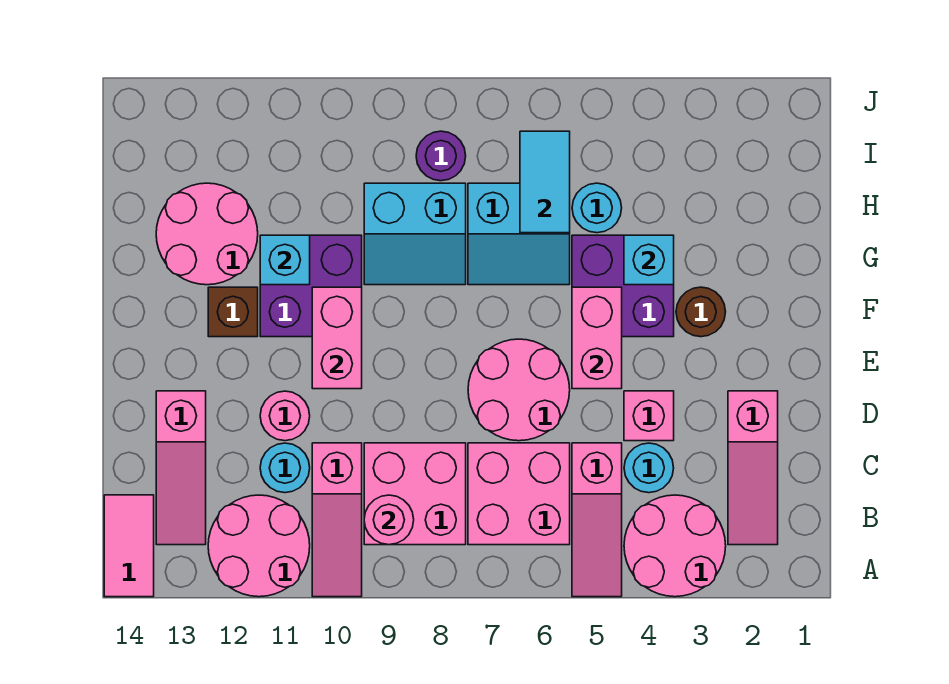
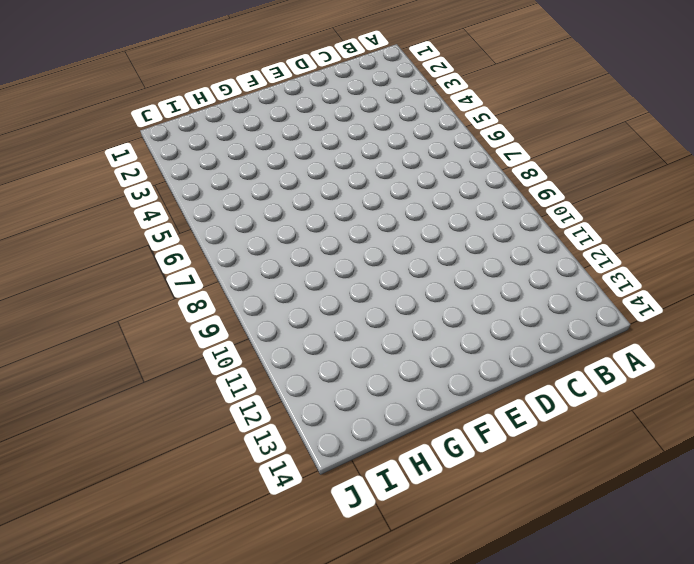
none -> pink 2x2 round brick [624,495,726,597]
none -> pink 1x3 slope [572,443,622,597]
none -> pink 1x3 slope [312,443,362,597]

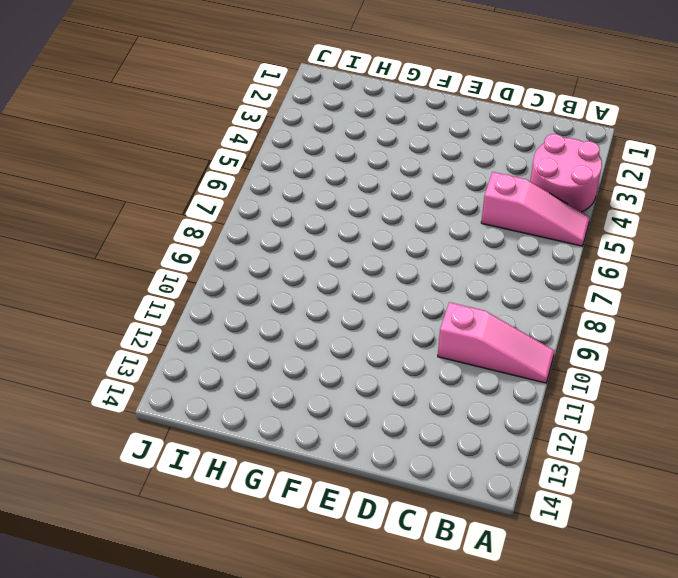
none -> pink 2x2 round brick [208,495,310,597]
none -> pink 1x2 tile [104,495,154,597]
none -> pink 1x3 slope [728,391,778,545]

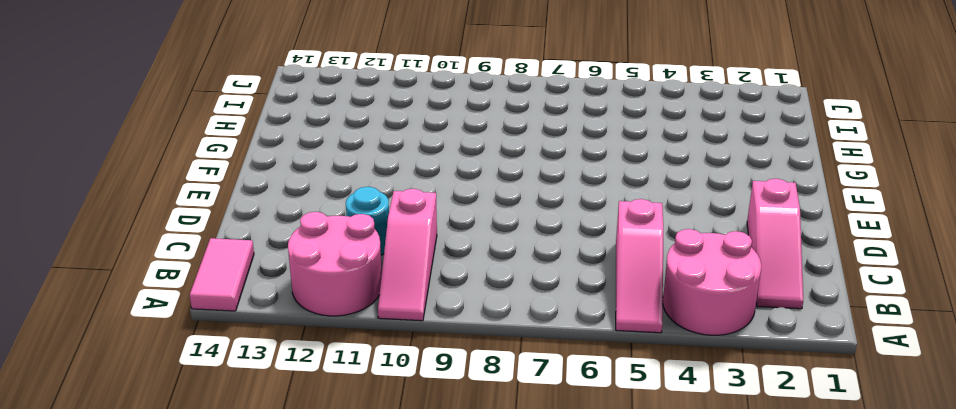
none -> pink 2x2 brick [468,443,570,545]
none -> pink 2x2 brick [364,443,466,545]
none -> pink 1x3 slope [156,391,206,545]

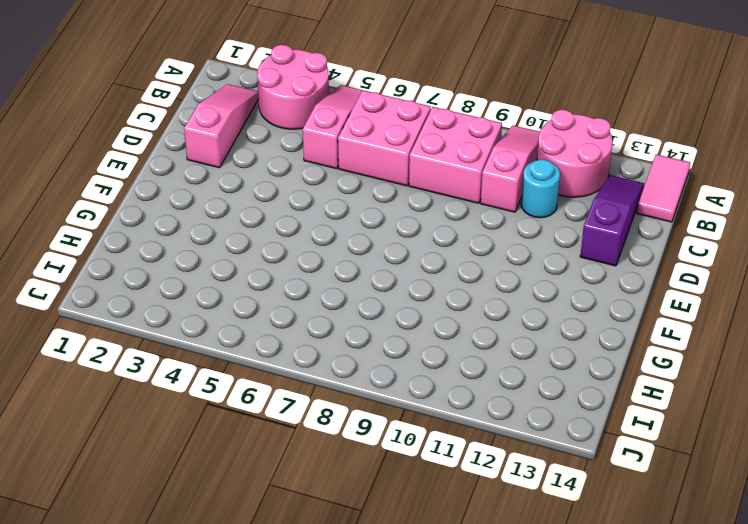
purple 1x3 slope [580,175,644,266] -> pink 1x3 slope [156,391,206,545]
none -> cyan 1x1 round brick [624,443,674,493]
none -> pink 1x1 brick [624,391,674,441]
none -> pink 2x2 round brick [468,339,570,441]

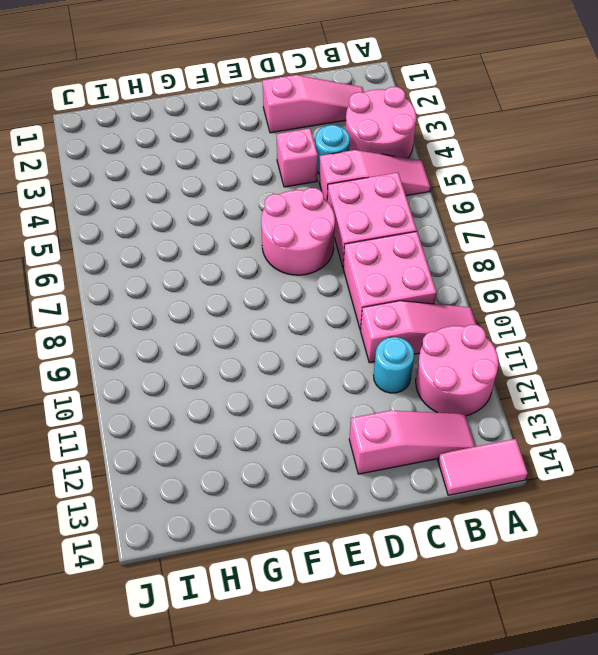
none -> pink 1x1 round brick [260,391,310,441]
none -> brown 1x1 round brick [676,287,726,337]
none -> purple 2x2 brick [572,235,674,337]

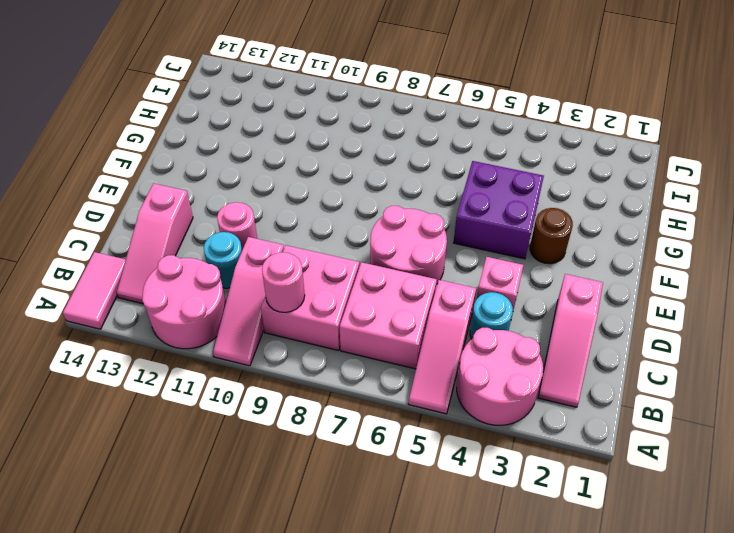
none -> purple 2x2 brick [260,235,362,337]
none -> brown 1x1 brick [208,287,258,337]
none -> cyan 2x2 slope [468,183,570,285]

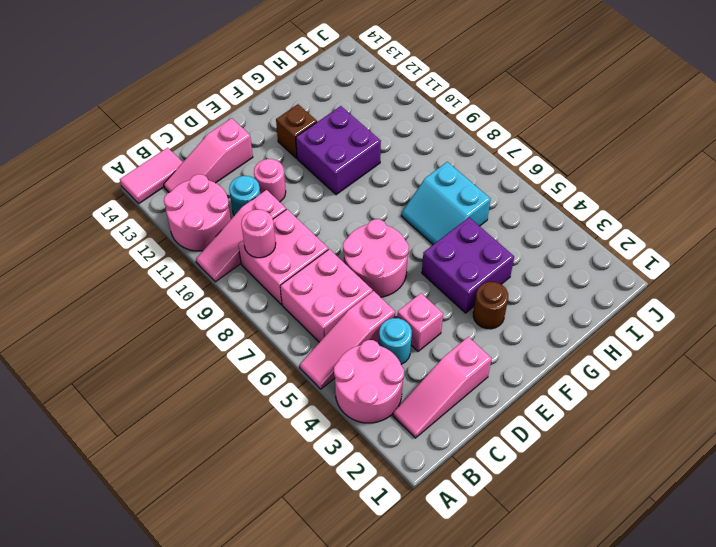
none -> cyan 2x2 slope [364,183,466,285]
none -> pink 2x2 round brick [156,183,258,285]
none -> cyan 1x1 round brick [572,183,622,233]

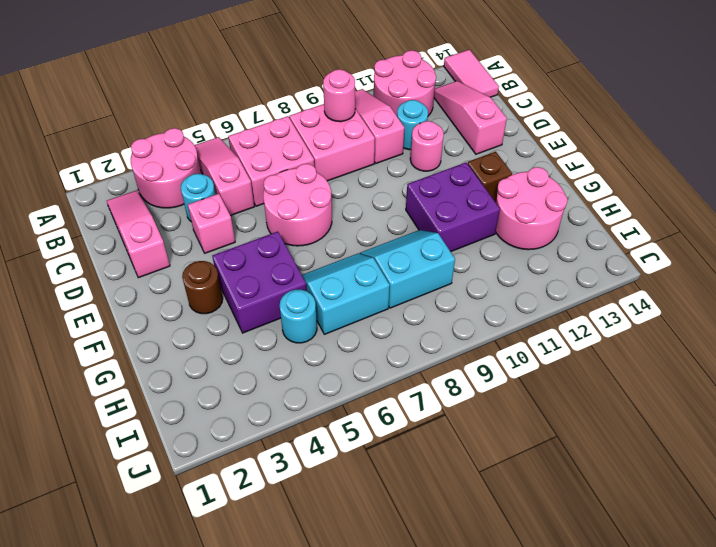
none -> purple 1x1 round brick [416,131,466,181]
none -> pink 1x2 brick [572,287,622,389]
none -> pink 1x2 brick [312,287,362,389]

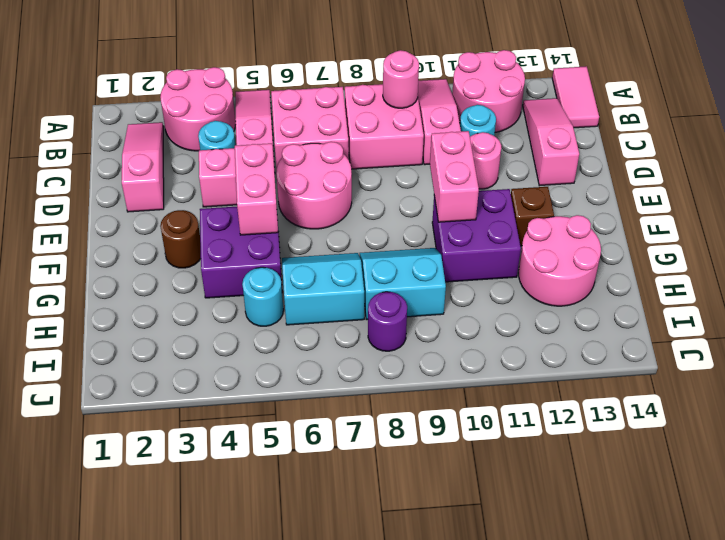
none -> cyan 1x1 brick [624,235,674,285]
none -> cyan 1x1 brick [260,235,310,285]
none -> cyan 1x2 tile [520,131,570,233]

